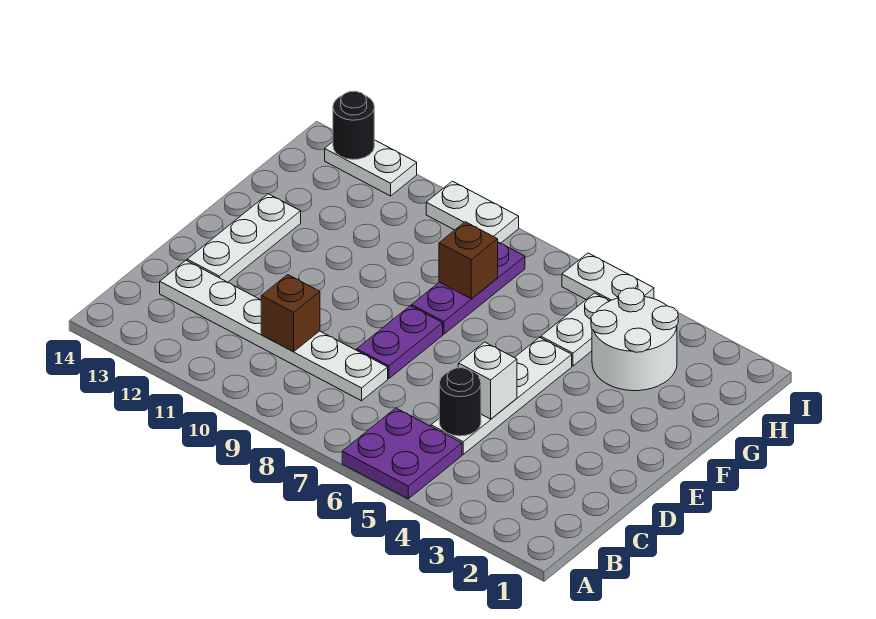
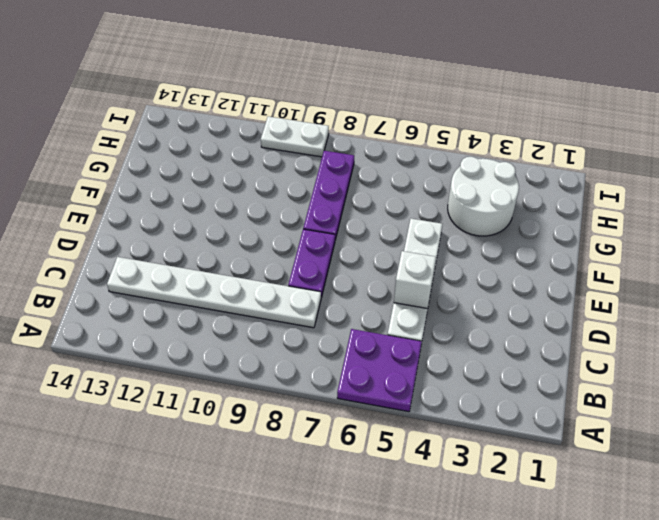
none -> white 1x3 plate [187,194,301,282]
none -> white 1x2 plate [541,293,609,366]
none -> white 1x2 plate [562,253,654,301]

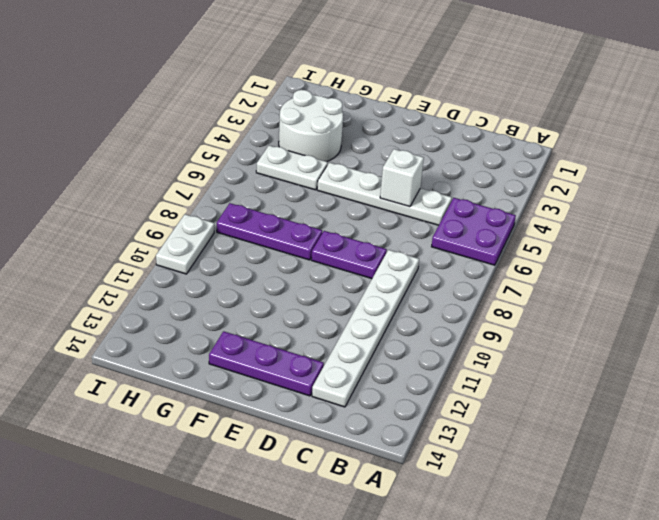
purple 1x3 plate [209,331,324,396] -> white 1x3 plate [187,194,301,282]
none -> white 1x2 plate [562,253,654,301]
none -> white 1x2 plate [325,140,417,196]
none -> black 1x1 round brick [439,368,481,436]

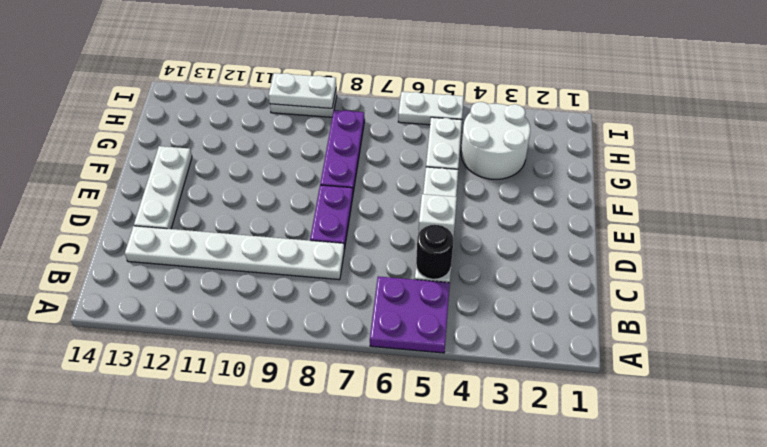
white 1x2 plate [269,73,336,108] -> white 1x2 plate moved to [325,140,417,196]
none -> brown 1x1 brick [261,275,320,351]
none -> brown 1x1 brick [439,222,498,299]
none -> black 1x1 round brick [333,91,374,160]

